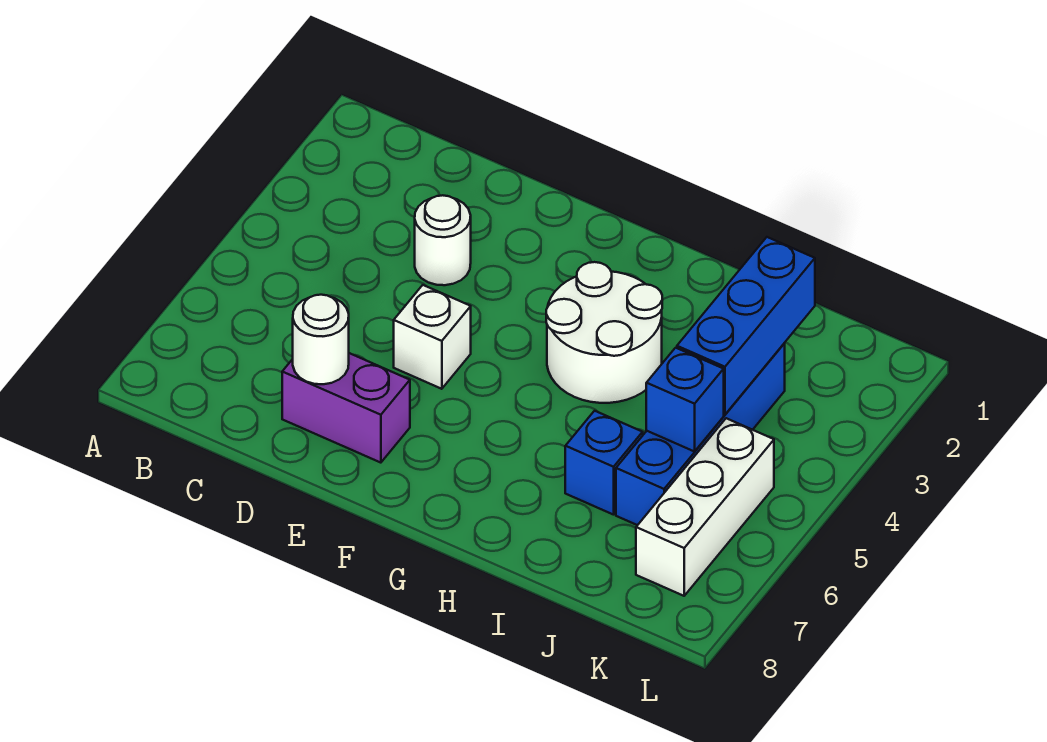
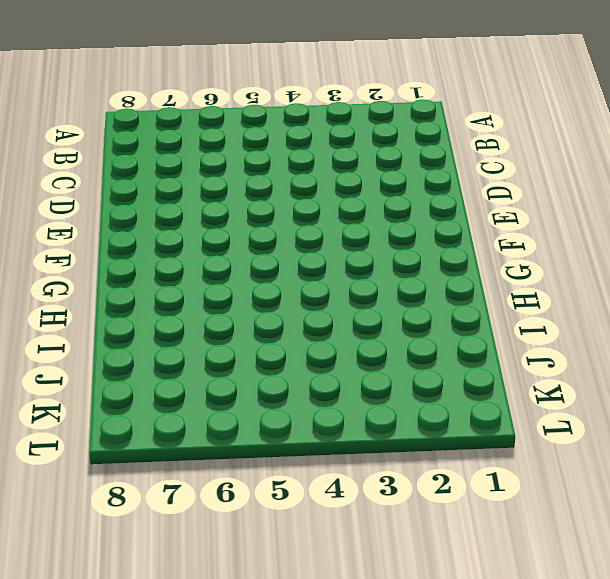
none -> white 1x1 round brick [415,195,471,285]
none -> purple 1x2 brick [282,353,410,463]

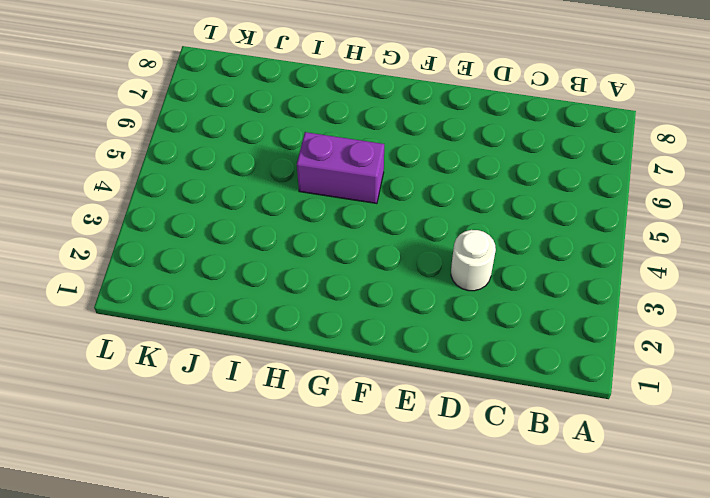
purple 1x2 brick [297,132,384,204] -> purple 1x2 brick moved to [282,353,410,463]
none -> white 1x1 brick [394,285,471,389]
none -> white 2x2 round brick [546,262,662,403]

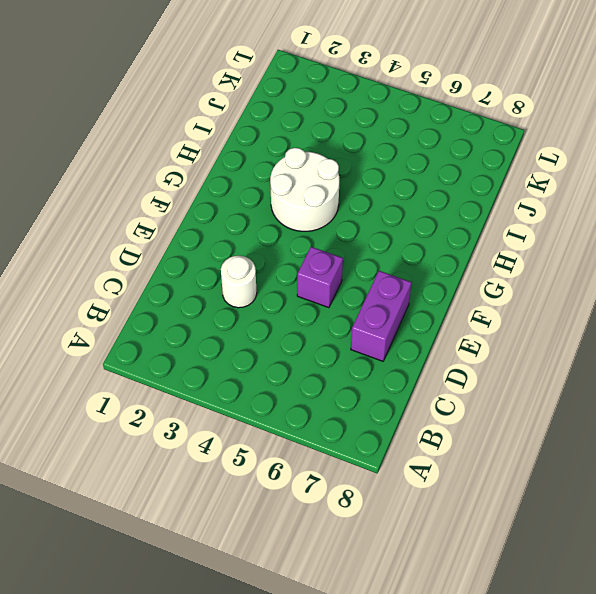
purple 1x1 brick [297,247,343,308] -> white 1x1 brick [394,285,471,389]
none -> blue 1x1 brick [565,411,643,515]
none -> blue 1x4 brick [616,344,785,525]

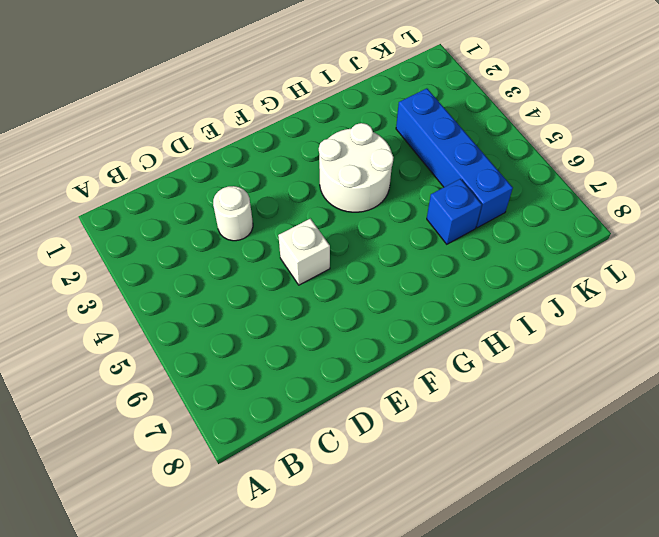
none -> purple 1x2 brick [282,353,410,463]
none -> white 1x3 brick [636,418,774,596]

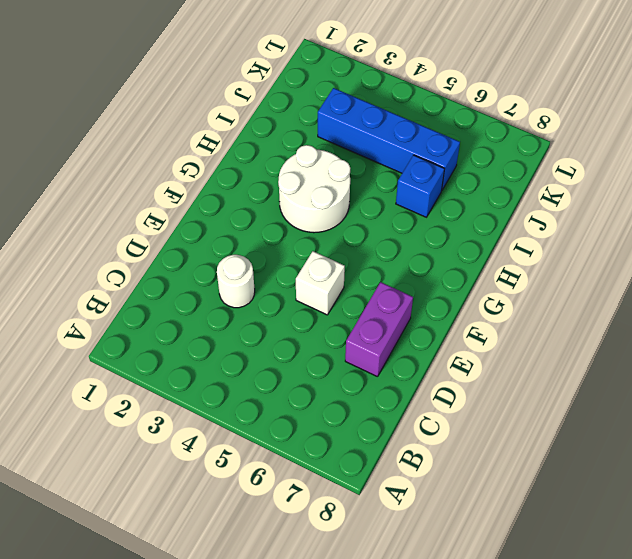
none -> white 1x3 brick [636,418,774,596]
none -> white 1x1 round brick [293,295,349,384]

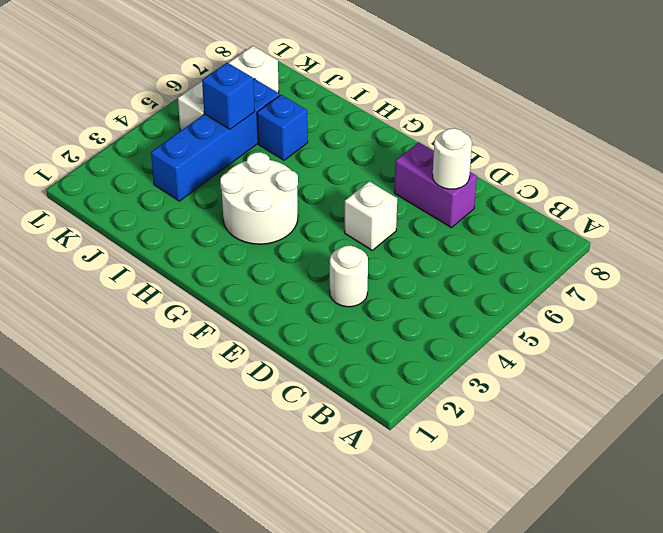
none -> blue 1x3 brick [677,237,815,415]

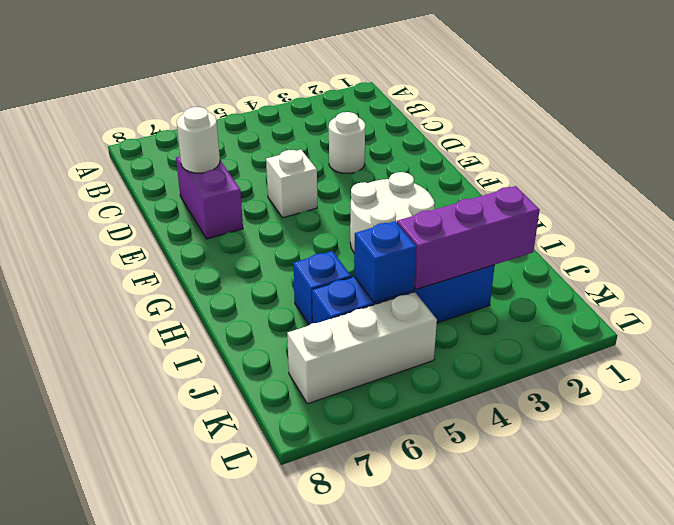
purple 1x3 brick [397,186,540,290] -> blue 1x3 brick [677,237,815,415]

